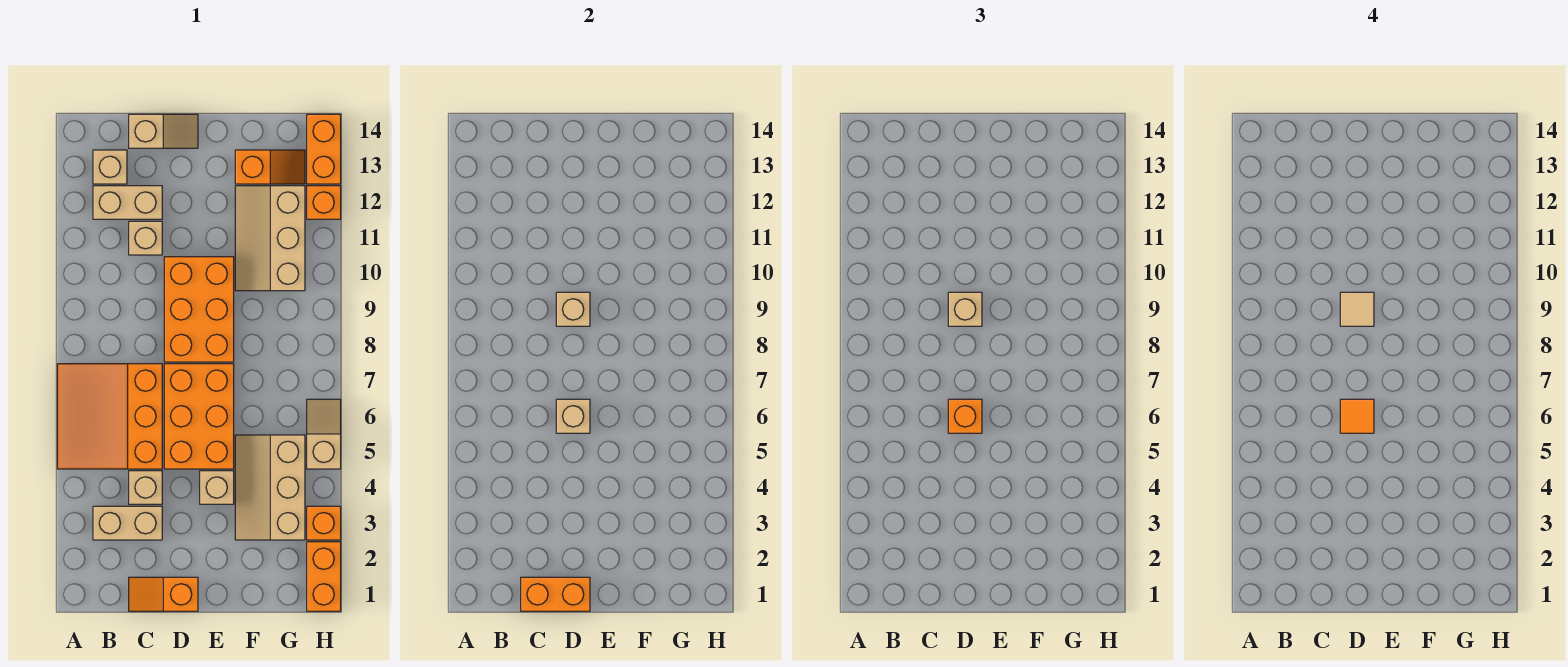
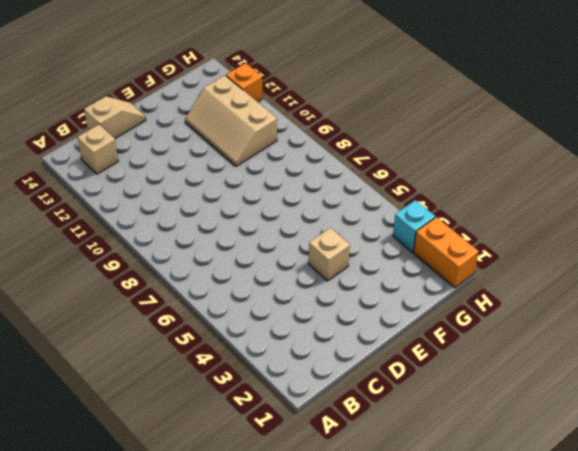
cyan 1x1 brick [393,200,435,252] -> orange 1x1 brick [307,506,341,540]
none -> orange 3x3 slope [57,364,162,469]
none -> tan 1x2 brick [93,506,162,540]
none -> tan 1x2 brick [93,186,162,219]

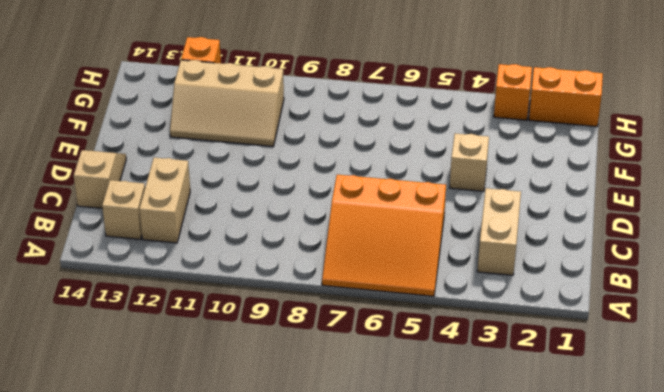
none -> orange 1x2 slope [129,577,198,611]
none -> tan 1x1 brick [129,471,162,504]
none -> tan 1x1 brick [129,221,162,255]

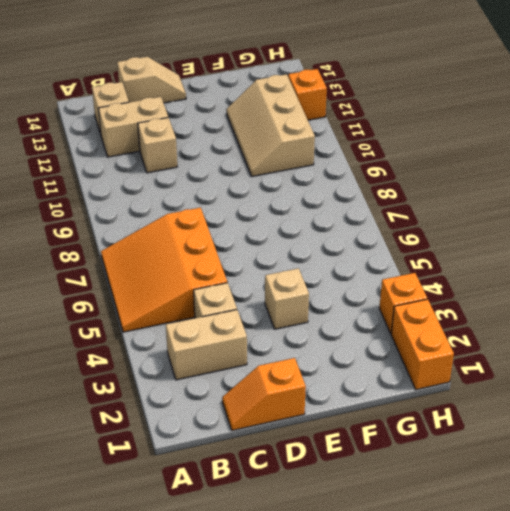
none -> orange 2x3 brick [164,364,234,469]
none -> orange 2x3 brick [164,257,234,362]
none -> tan 2x3 slope [235,435,305,540]

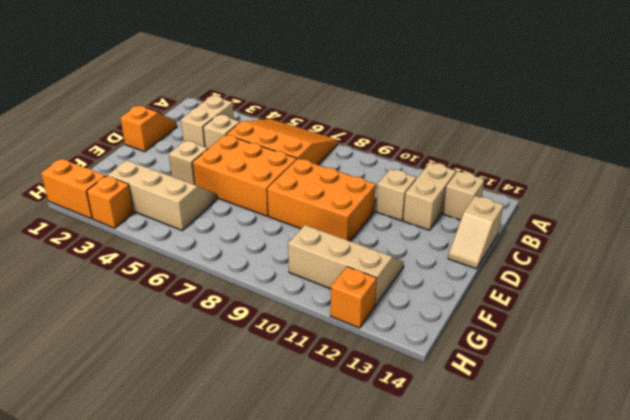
none -> orange 1x2 slope [235,150,305,184]
none -> tan 1x2 slope [307,399,341,469]
none -> orange 1x2 brick [307,114,341,184]

